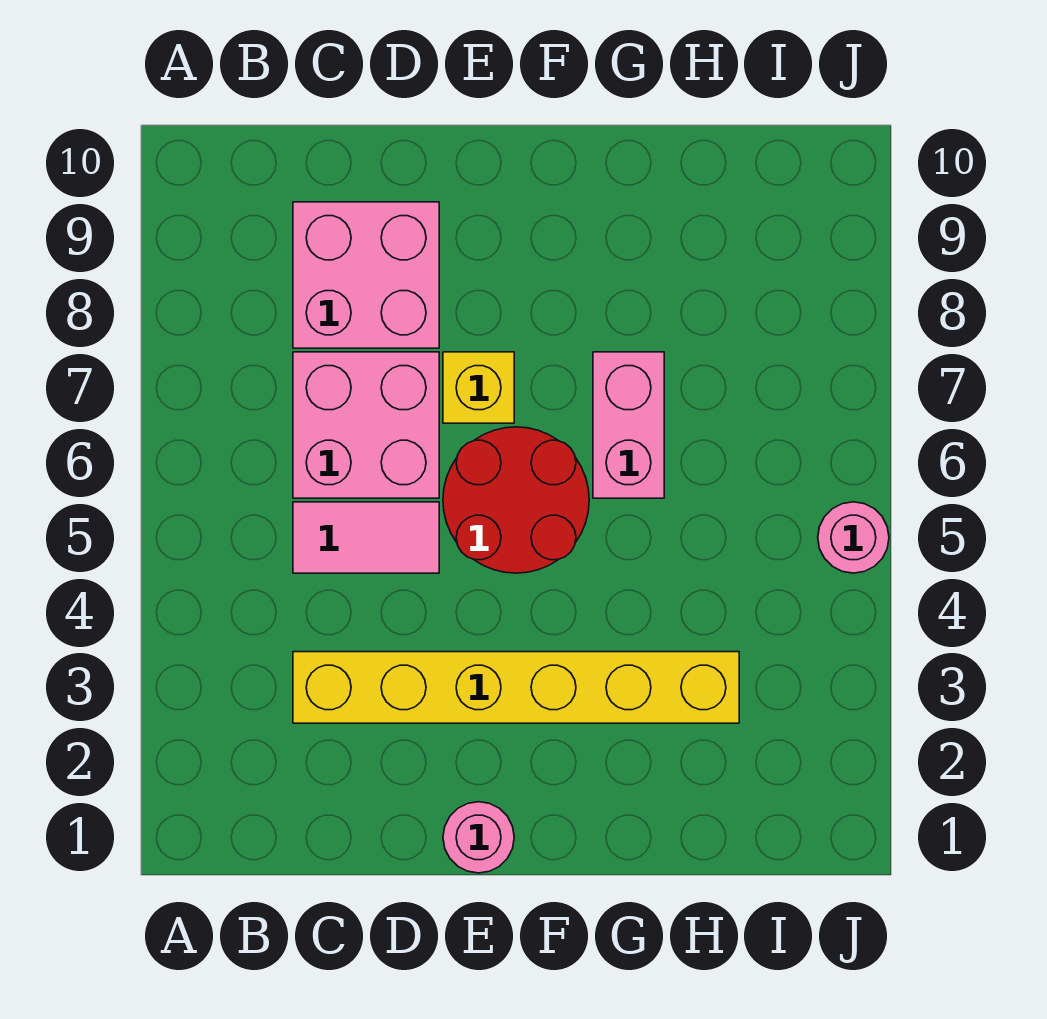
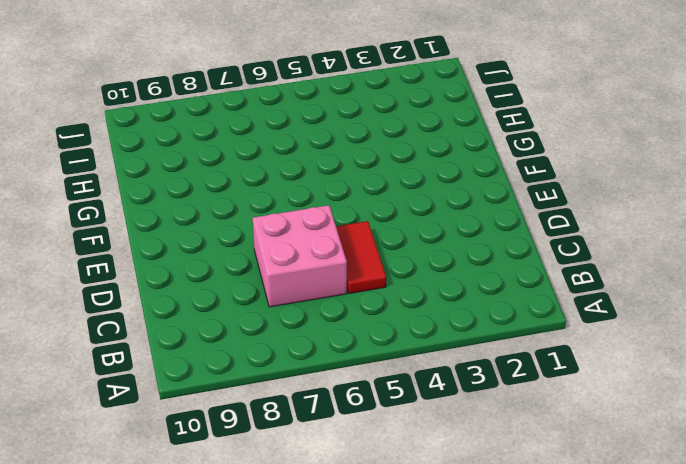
red 1x2 tile [336,221,386,293] -> pink 1x2 tile [293,502,439,573]
none -> yellow 1x6 brick [293,652,739,723]
none -> pink 2x2 brick [293,202,439,348]

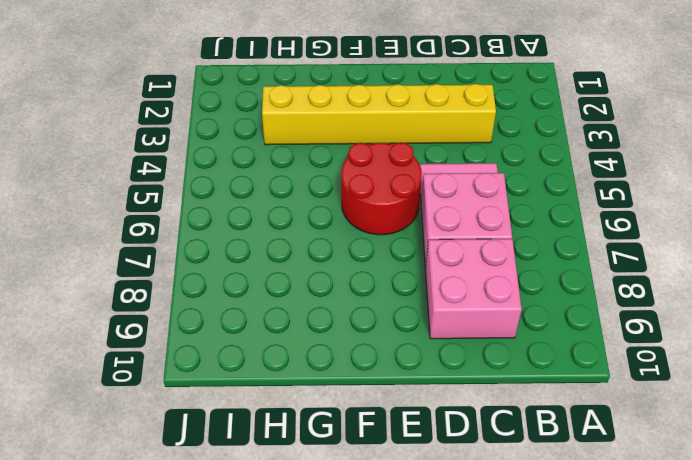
none -> pink 1x1 round brick [443,802,514,873]
none -> yellow 1x1 brick [443,352,514,423]

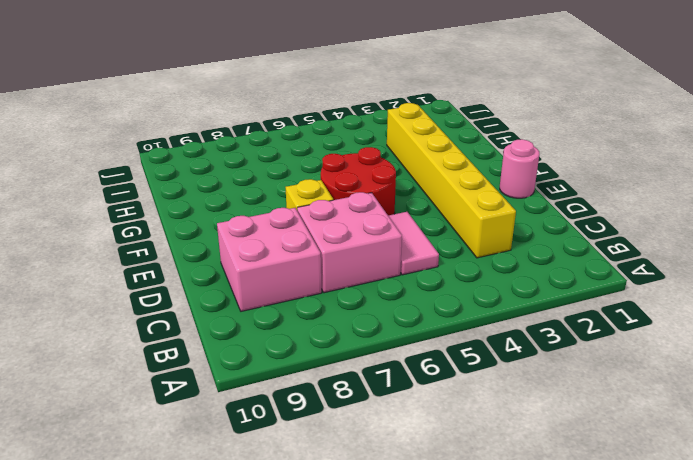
none -> pink 1x2 brick [593,352,664,498]
none -> pink 1x1 round brick [818,502,889,573]

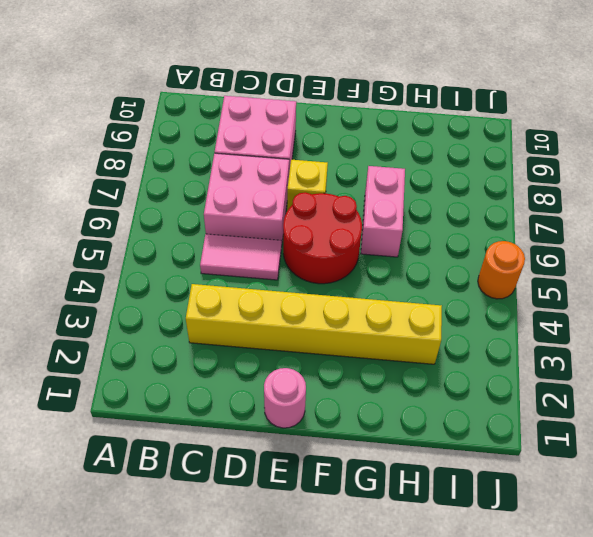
orange 1x1 round brick [478,241,525,299] -> pink 1x1 round brick [818,502,889,573]

